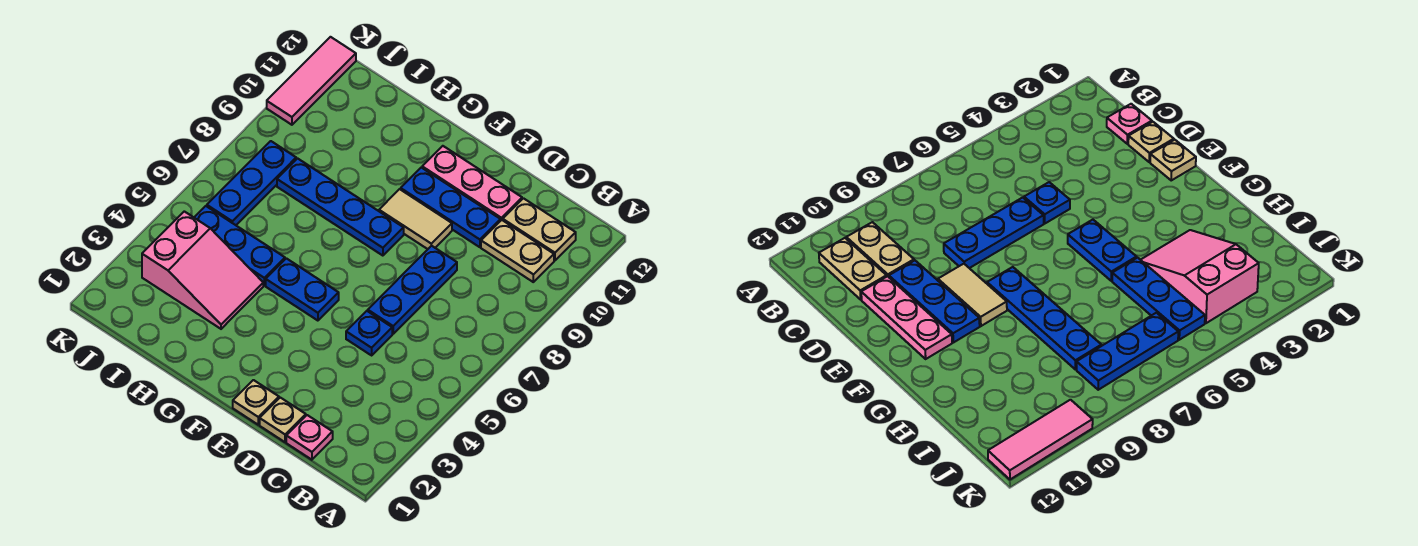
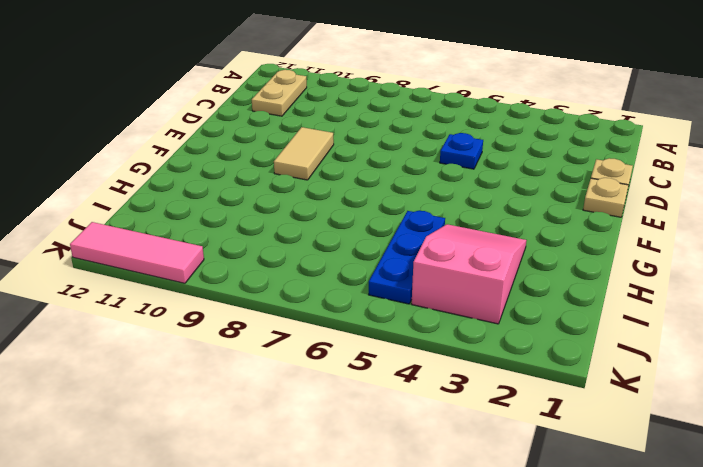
none -> tan 1x2 plate [481,220,554,282]
none -> pink 1x1 plate [286,415,333,460]
none -> blue 1x3 plate [368,246,457,334]

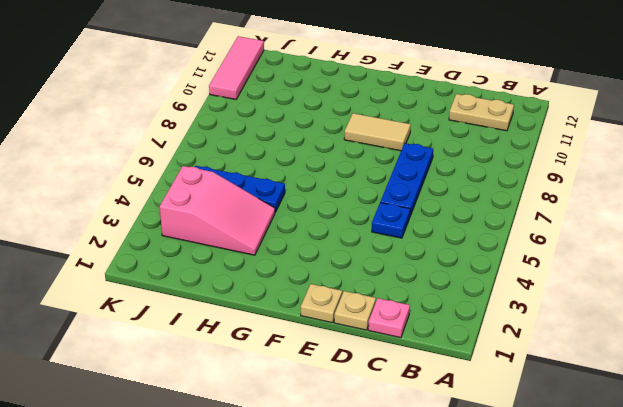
none -> tan 1x2 plate [481,220,554,282]
none -> blue 1x3 plate [401,168,500,247]
none -> pink 1x3 plate [422,146,522,221]

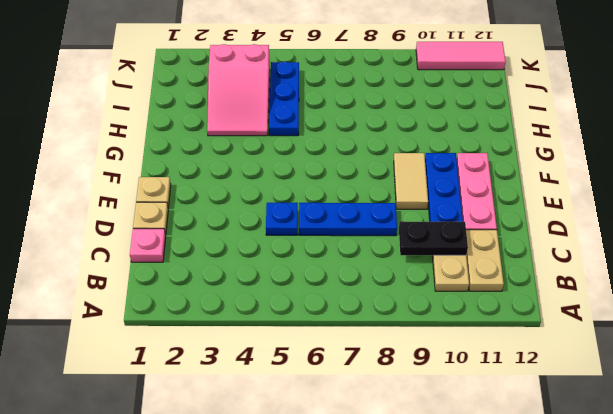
black 1x2 plate [399,221,468,255] -> none
none -> blue 1x2 plate [266,258,339,321]
none -> blue 1x4 plate [277,158,404,256]
none -> blue 1x3 plate [207,141,296,225]

